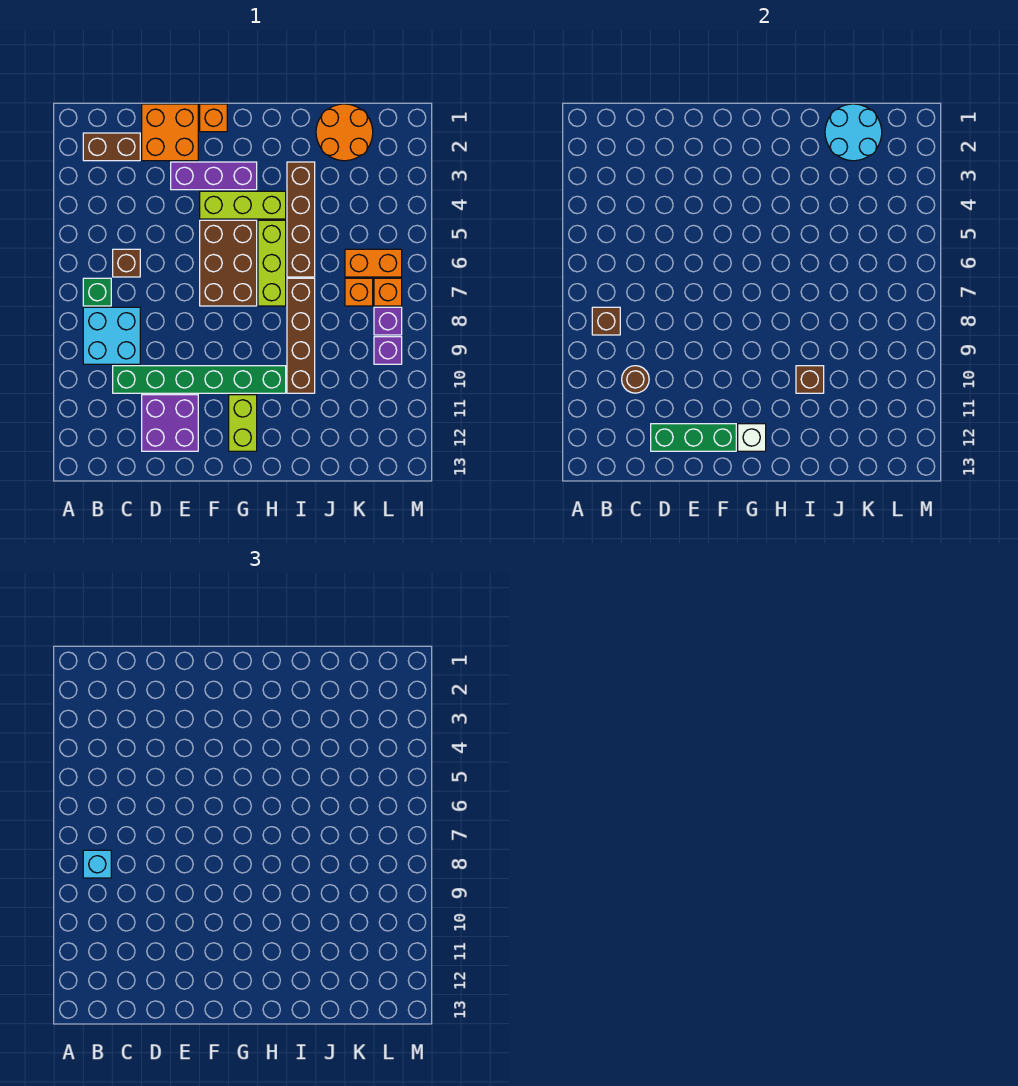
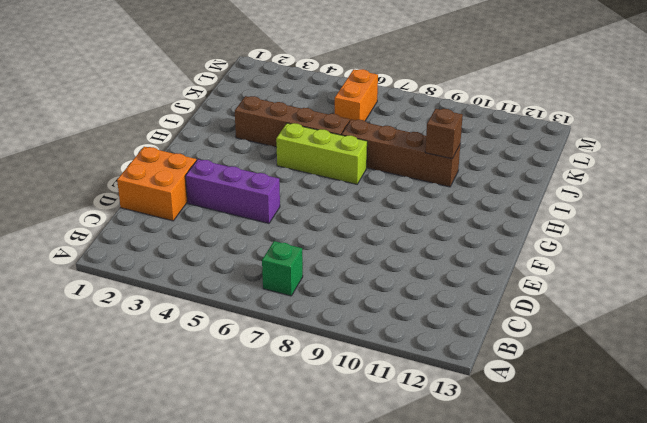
purple 1x3 brick [186,159,280,223] -> purple 1x3 brick turned to [171,162,257,190]
none -> brown 1x2 brick [83,133,140,161]
none -> cyan 2x2 brick [83,307,140,364]
none -> brown 1x1 brick [113,249,140,277]

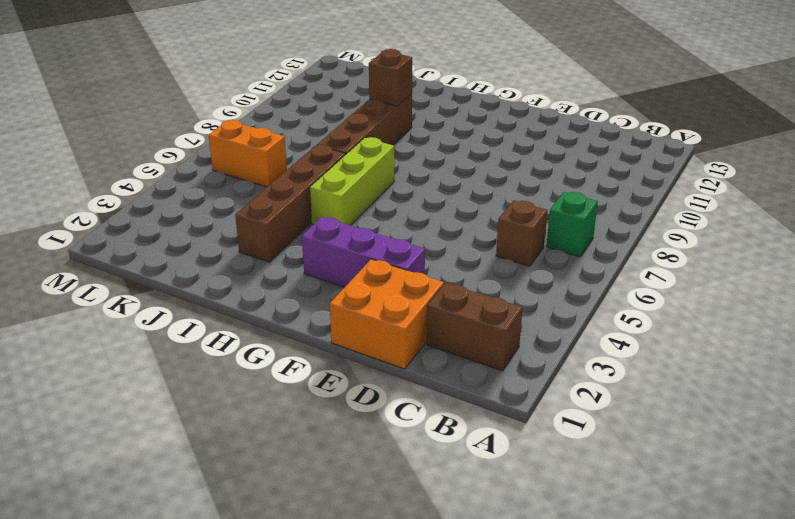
none -> cyan 2x2 brick [83,307,140,364]
none -> green 1x6 brick [113,366,286,393]
none -> purple 2x2 brick [142,395,198,451]

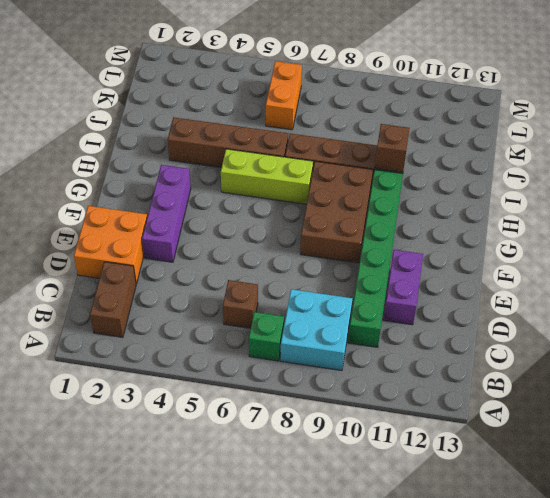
purple 1x2 brick [383,250,423,325] -> purple 2x2 brick [142,395,198,451]
brown 2x3 brick [300,161,373,263] -> brown 2x3 brick turned to [200,220,257,306]
none -> orange 1x1 brick [200,104,227,132]
none -> lime 1x3 brick [200,191,286,219]
none -> lime 1x2 brick [229,395,257,451]

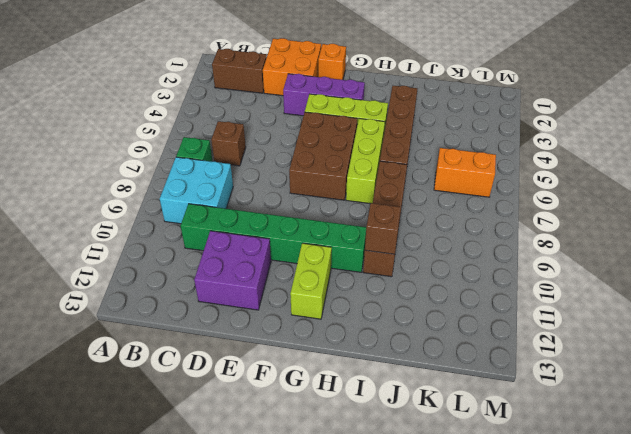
none -> orange 2x2 round brick [316,104,373,161]
none -> orange 1x1 brick [345,278,373,306]
none -> orange 1x1 brick [374,278,402,306]

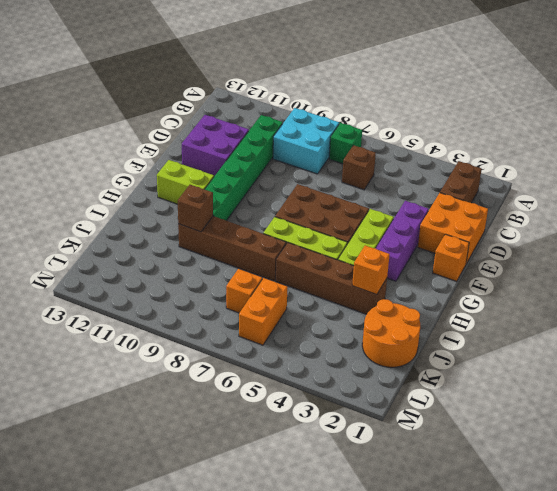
orange 1x1 brick [352,245,390,295] -> orange 1x1 brick moved to [374,278,402,306]
none -> purple 1x1 brick [374,307,402,335]
none -> purple 1x1 brick [374,337,402,364]
none -> brown 1x1 brick [592,307,620,335]

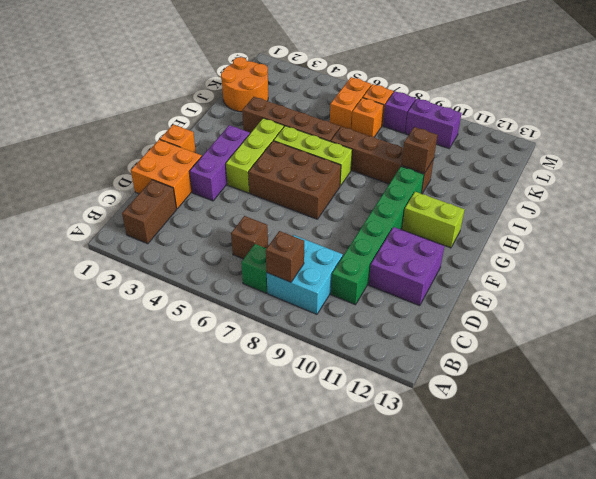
purple 1x2 brick [405,99,462,148] -> purple 1x1 brick [374,337,402,364]
none -> brown 1x1 round brick [622,366,649,393]
none -> green 1x3 brick [651,424,736,451]
none -> white 1x1 brick [738,424,766,451]

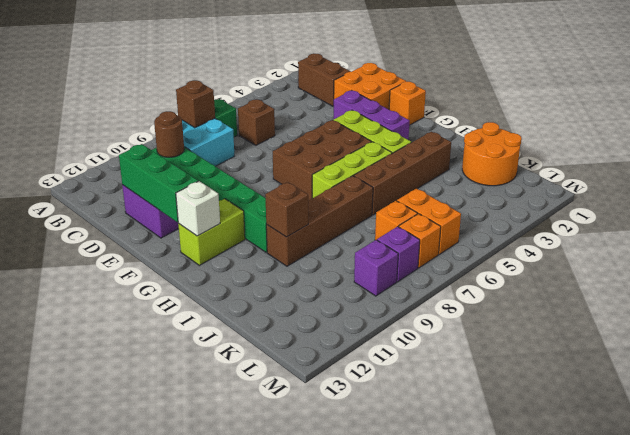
none -> cyan 2x2 round brick [825,104,882,161]
none -> cyan 1x1 brick [83,850,111,878]

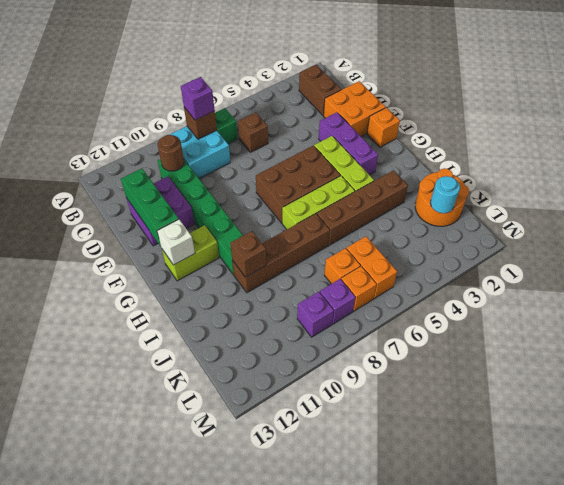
purple 1x1 brick [181,77,215,120] -> cyan 1x1 brick [83,850,111,878]
cyan 1x1 round brick [430,176,460,213] -> cyan 2x2 round brick [825,104,882,161]

